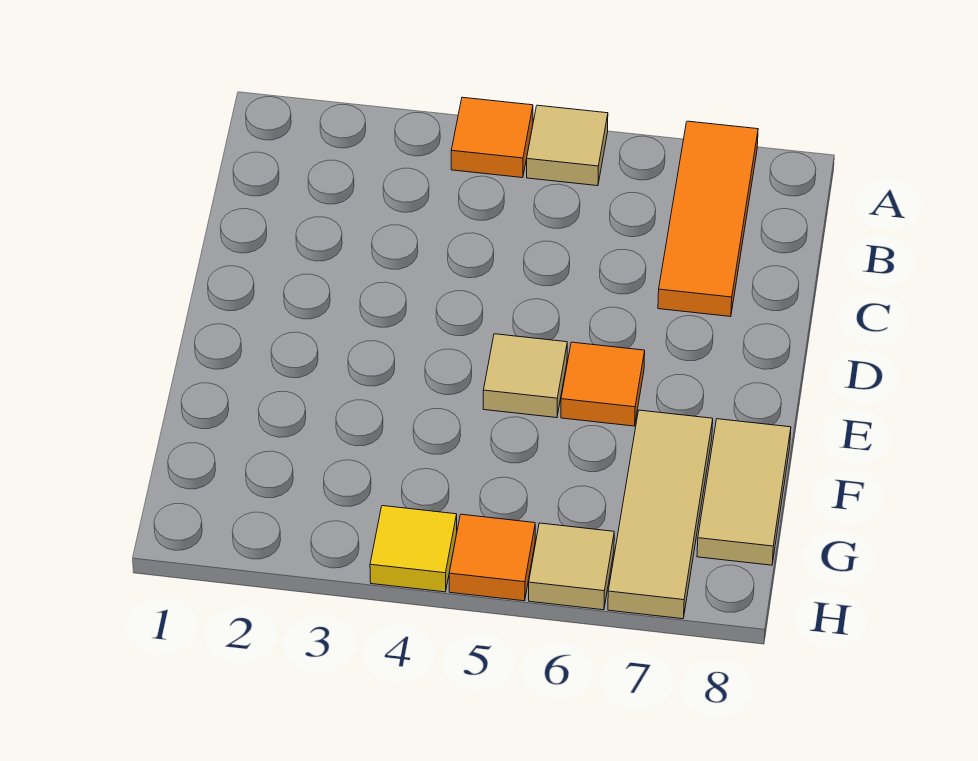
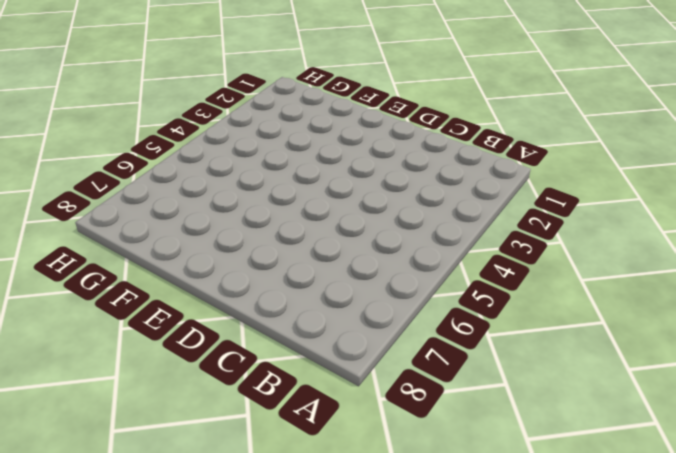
none -> orange 1x1 tile [451,97,533,178]
none -> tan 1x1 tile [527,105,608,186]

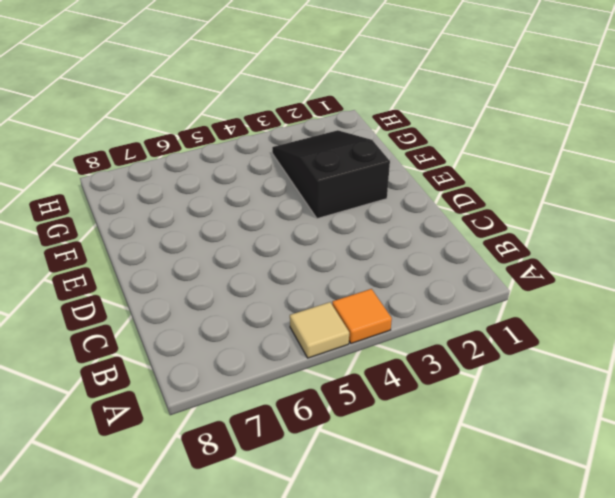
black 2x3 slope [272,130,390,219] -> none
none -> orange 1x3 tile [658,121,758,317]
none -> tan 1x1 tile [483,334,567,418]

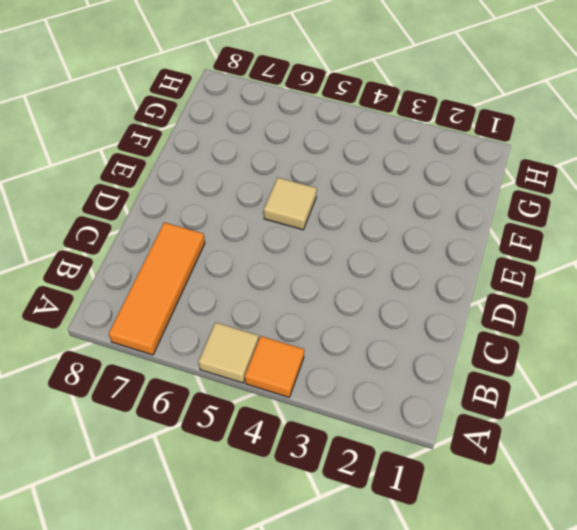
none -> orange 1x1 tile [561,342,645,426]
none -> tan 1x3 tile [608,410,713,619]

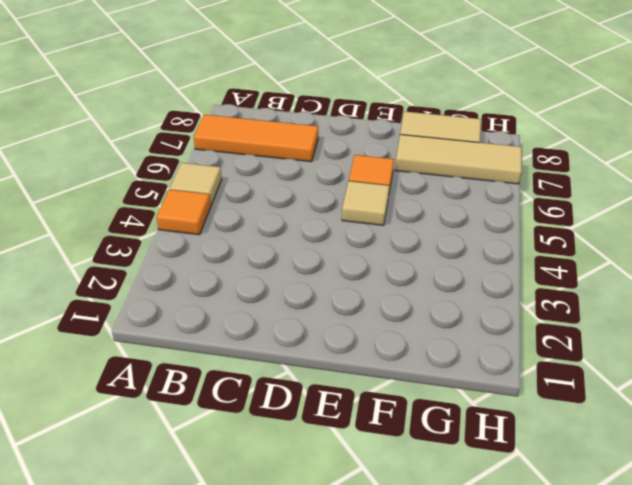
none -> yellow 1x1 tile [370,506,457,592]
none -> orange 1x1 tile [449,514,535,601]

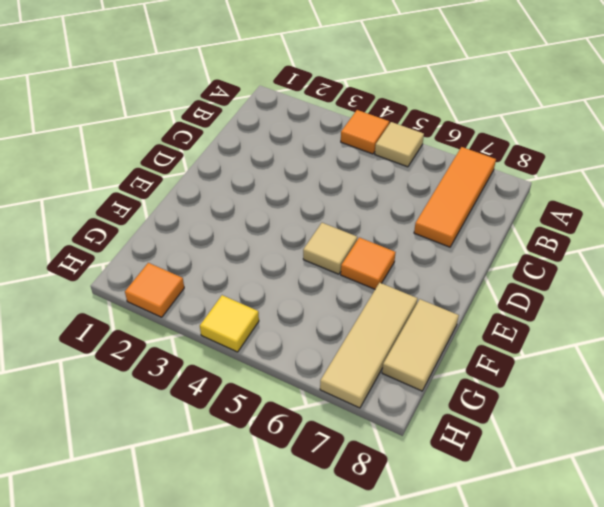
orange 1x1 tile [125,263,184,317] -> orange 1x1 tile moved to [449,514,535,601]
none -> tan 1x1 tile [529,523,614,610]

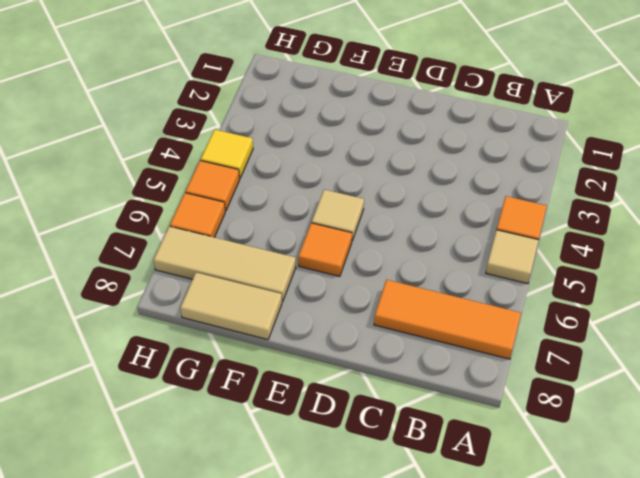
orange 1x1 tile [170,193,225,237] -> tan 1x1 tile [529,523,614,610]

